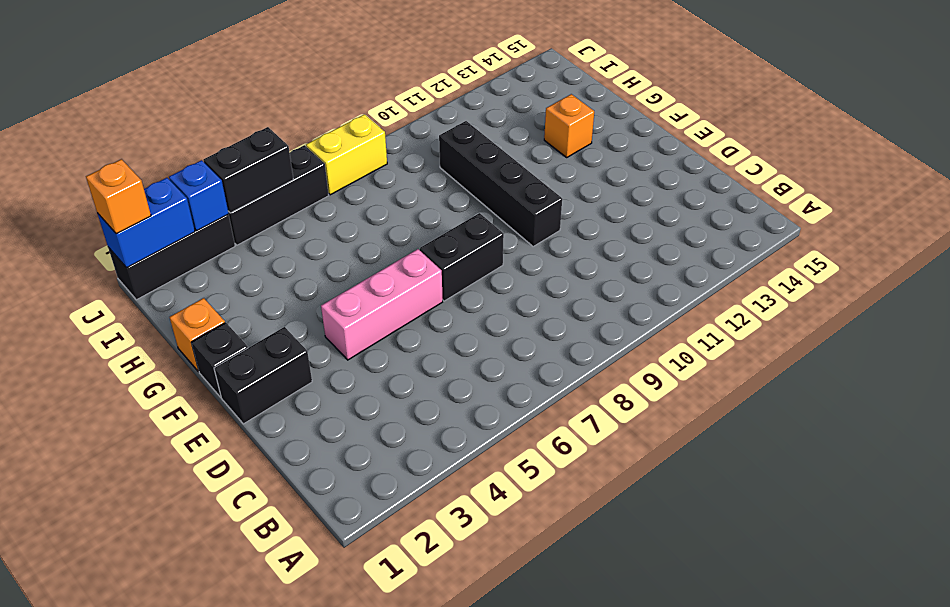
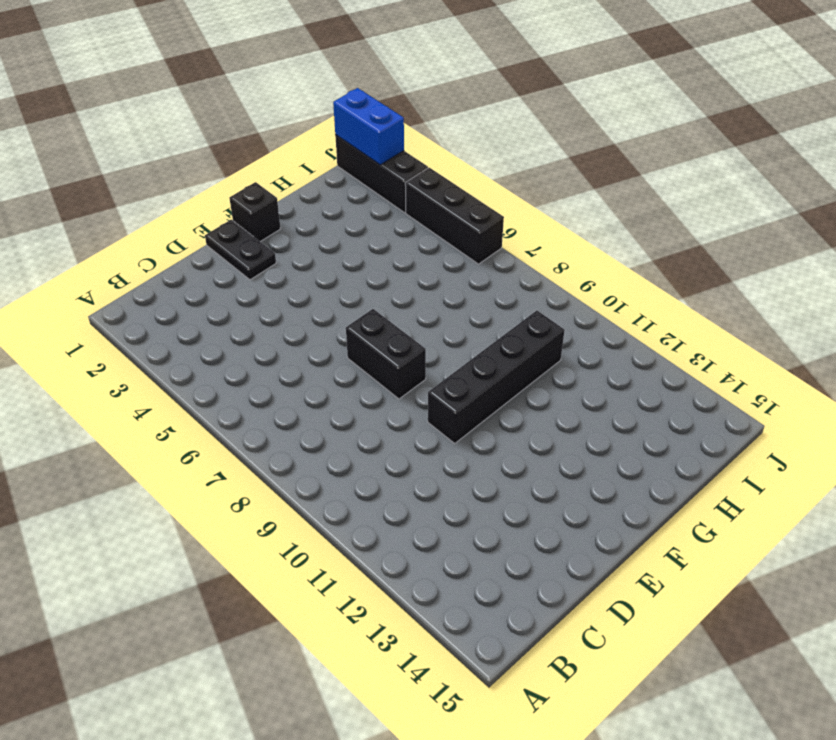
black 1x2 plate [205,220,276,280] -> black 1x2 brick [214,327,312,424]
none -> pink 1x3 brick [321,249,443,360]
none -> orange 1x1 brick [170,298,225,372]
none -> orange 1x1 brick [544,94,594,157]

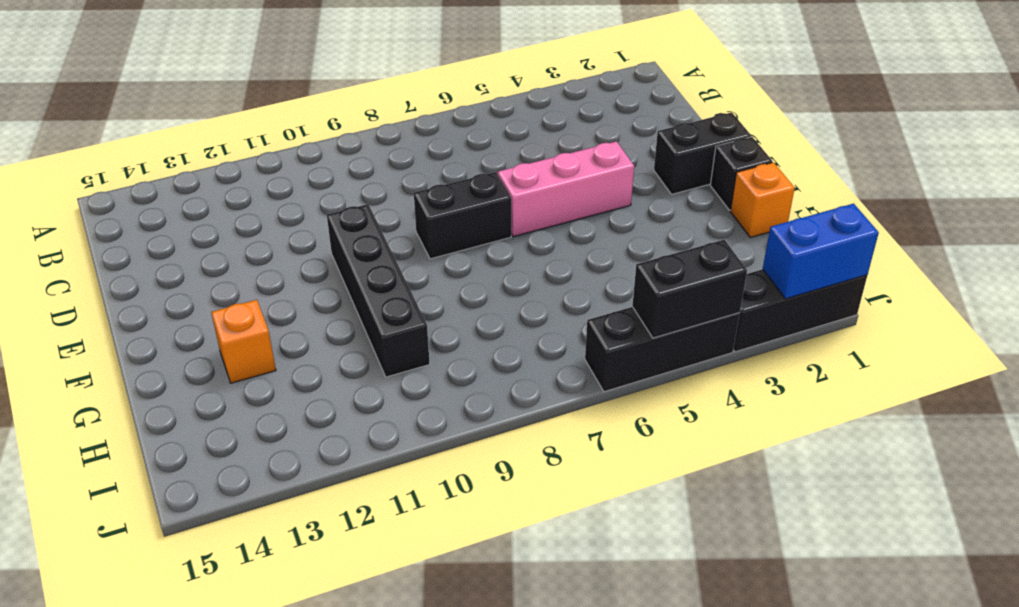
none -> yellow 1x2 brick [306,114,387,195]
none -> blue 1x1 brick [169,160,229,231]
none -> orange 1x1 brick [86,159,151,234]

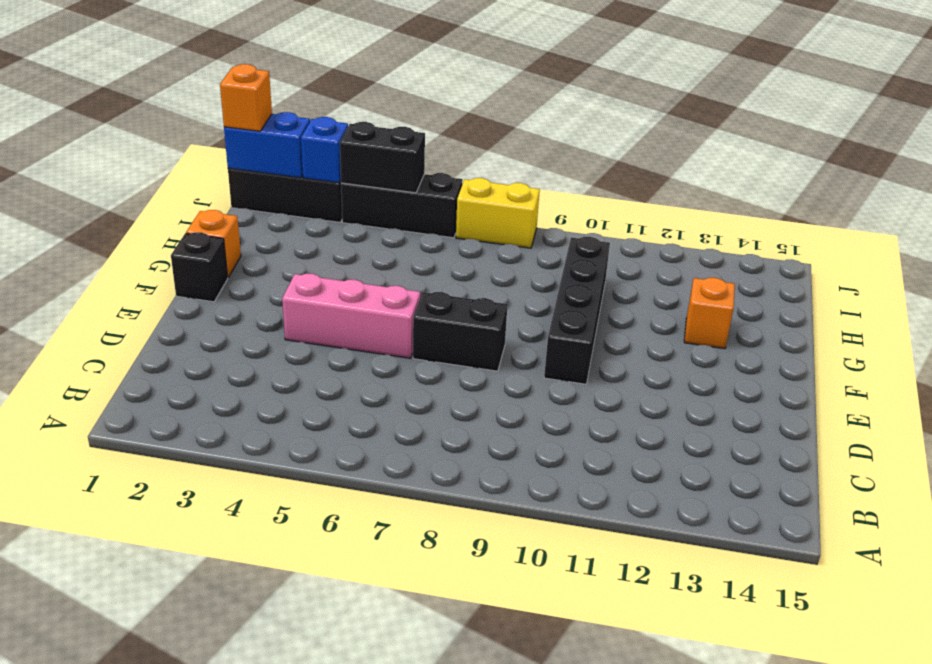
none -> black 1x2 brick [214,327,312,424]

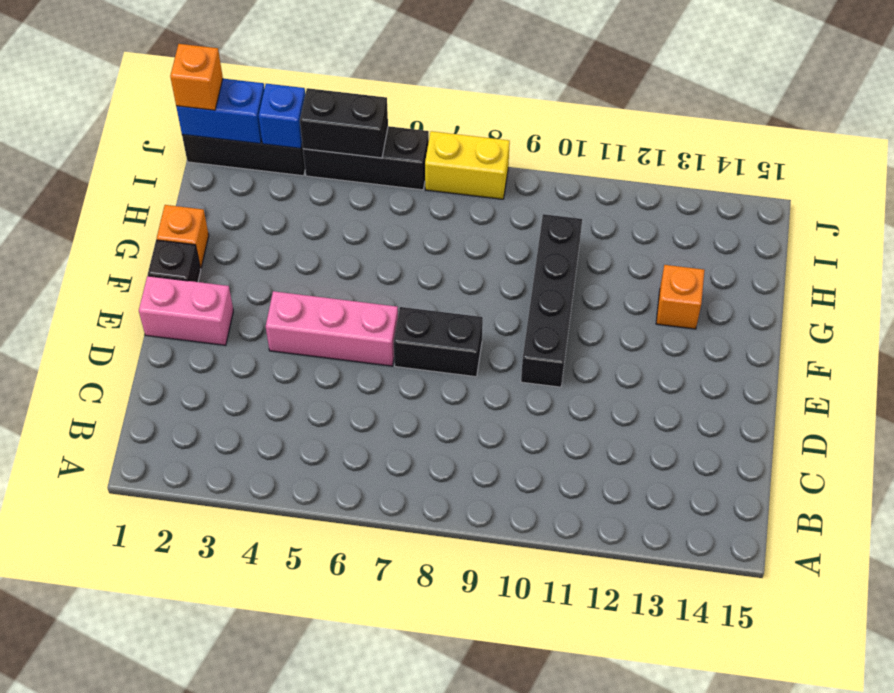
pink 1x2 brick [139,276,233,345] -> black 1x2 brick [214,327,312,424]

